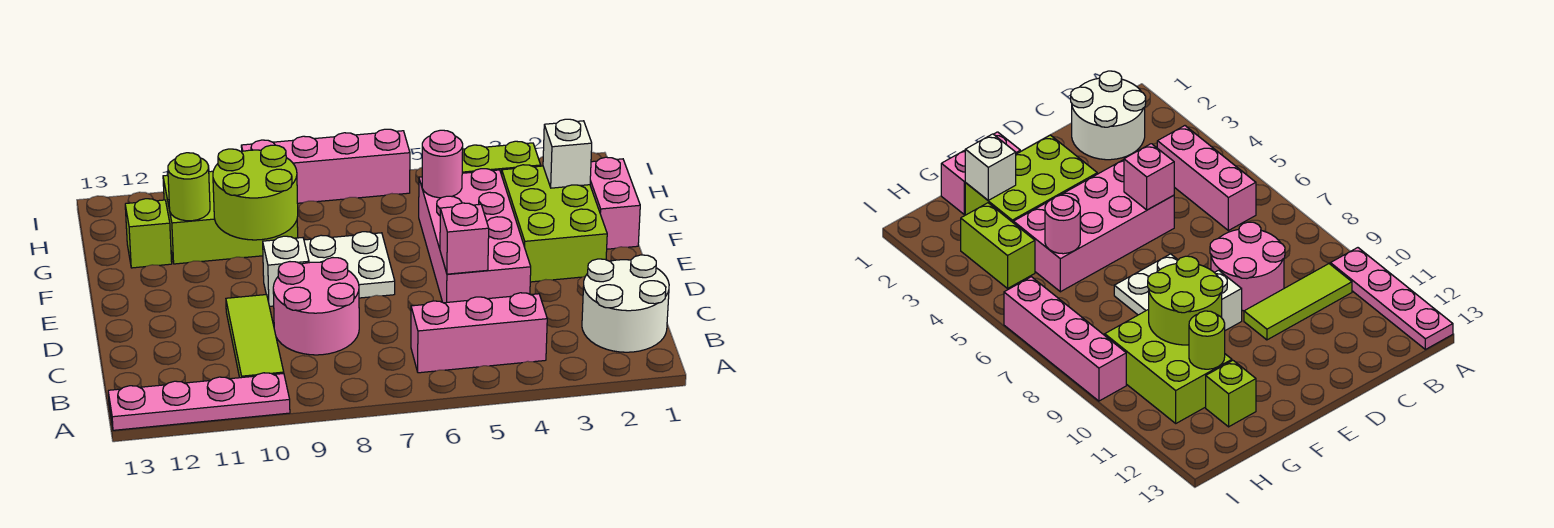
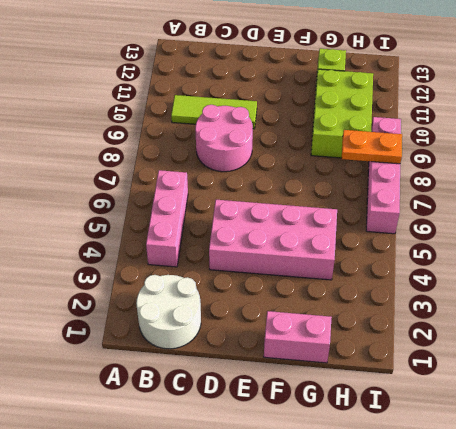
orange 1x2 plate [342,130,402,164] -> none
none -> pink 1x4 plate [108,373,290,430]
none -> lime 2x3 brick [502,165,607,282]
none -> white 2x2 plate [304,232,395,298]

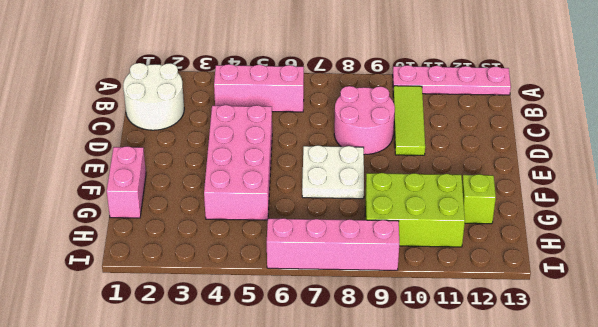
none -> lime 2x3 brick [502,165,607,282]
none -> white 1x1 brick [263,236,309,306]
none -> lime 1x2 brick [462,141,541,175]

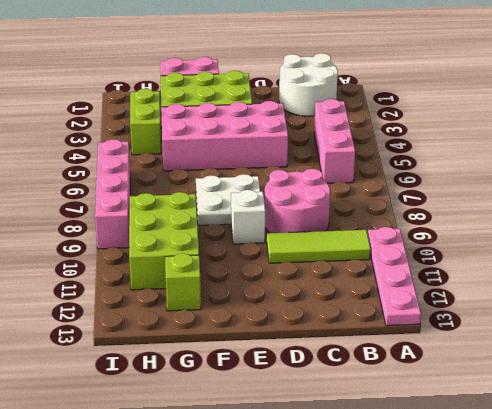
none -> pink 1x1 brick [440,203,489,274]
none -> lime 2x2 round brick [213,145,298,240]
none -> white 1x1 brick [543,119,592,188]

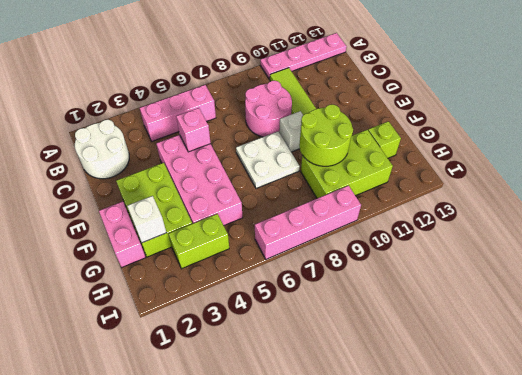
none -> pink 1x1 round brick [422,130,463,198]
none -> lime 1x1 round brick [168,153,210,221]

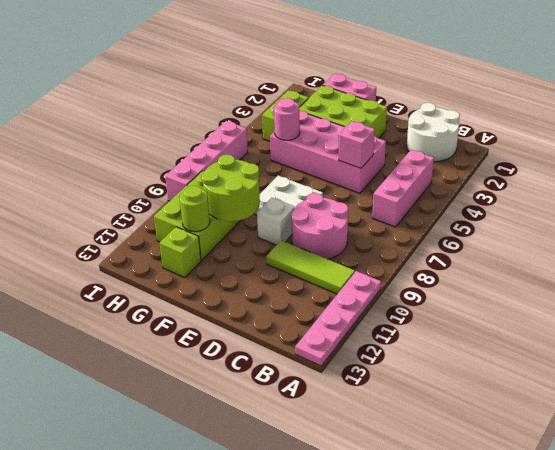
none -> white 1x1 brick [543,119,592,188]

